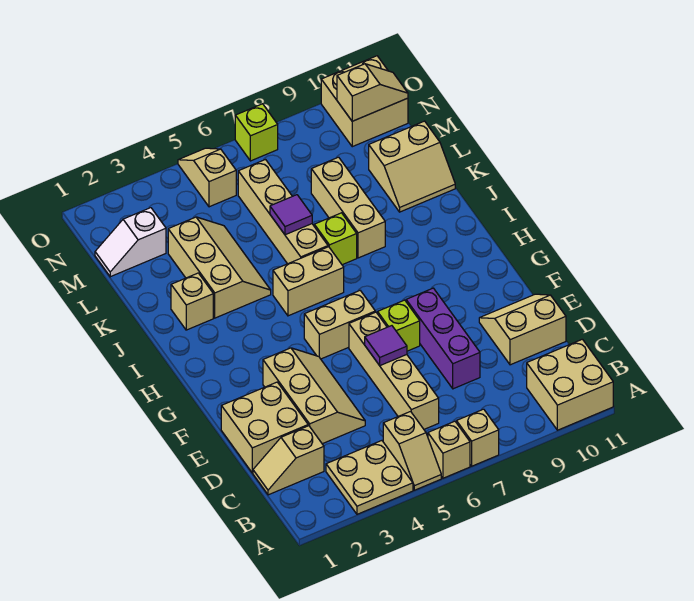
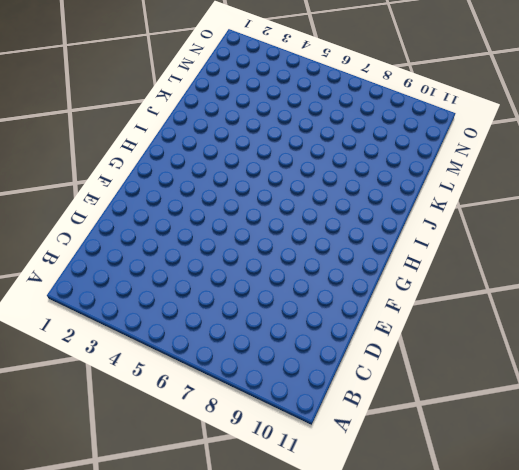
none -> tan 2x2 plate [326,441,413,514]
none -> tan 1x2 slope [383,412,441,490]
none -> tan 1x1 brick [428,421,470,478]

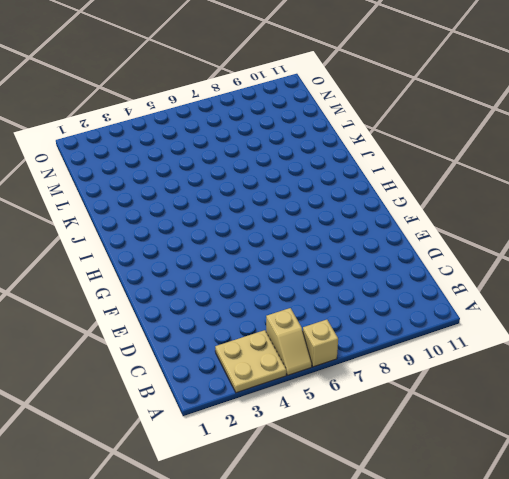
none -> tan 1x1 brick [456,409,499,466]
none -> tan 2x2 brick [527,339,613,430]
none -> tan 1x2 slope [253,426,324,495]

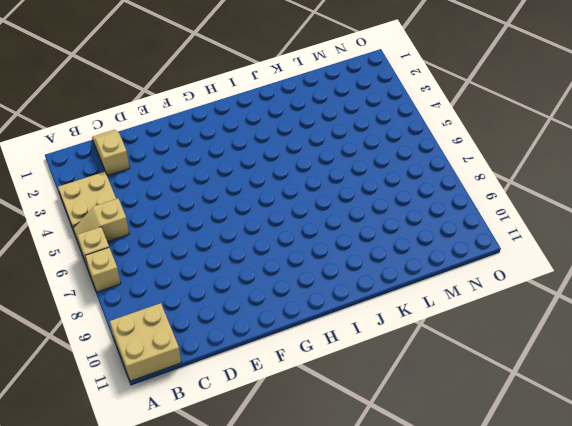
none -> tan 1x4 brick [349,312,439,429]
none -> tan 2x2 brick [221,382,308,473]
none -> tan 2x3 slope [263,348,365,444]

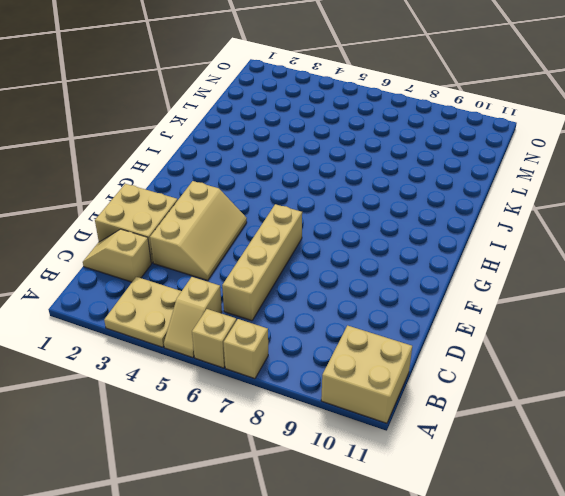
none -> purple 1x3 brick [406,288,480,389]
none -> tan 2x2 slope [479,294,566,365]
none -> lime 1x1 brick [378,300,420,351]

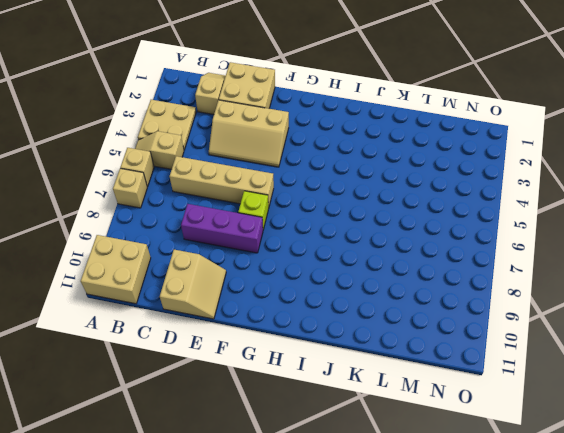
none -> tan 1x2 brick [304,291,375,359]
none -> tan 1x2 brick [273,247,344,316]
none -> tan 1x1 brick [171,273,213,330]

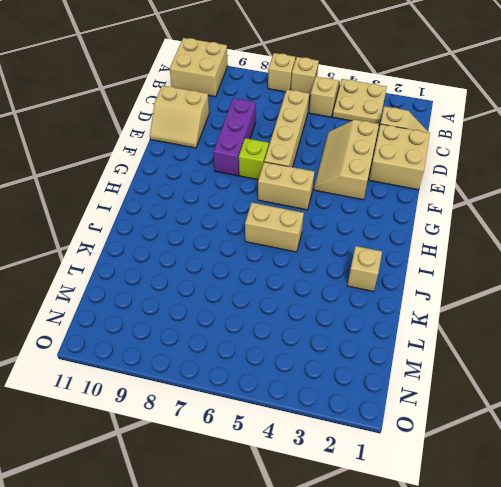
none -> tan 2x3 slope [168,217,271,318]
none -> tan 1x4 brick [238,160,328,264]
none -> lime 1x1 brick [314,213,357,265]

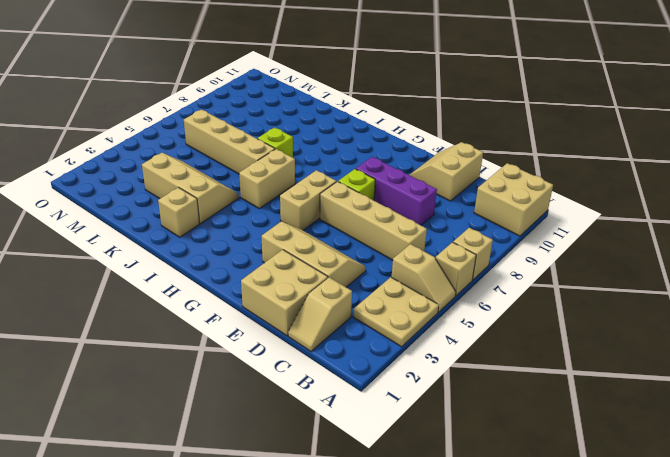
none -> tan 1x3 brick [311,157,385,258]
none -> tan 2x2 slope [369,121,455,212]
none -> white 1x2 slope [95,208,166,277]

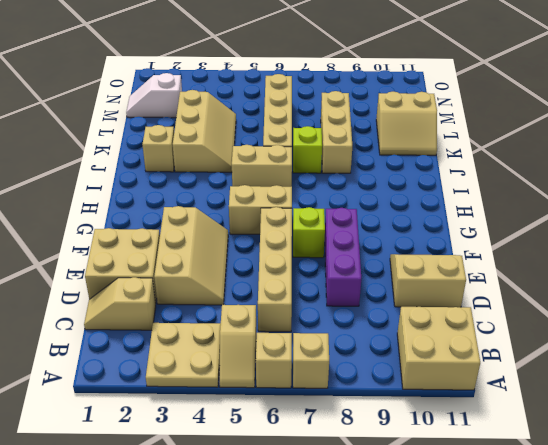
none -> tan 1x2 slope [178,148,236,207]
none -> tan 2x2 brick [321,56,408,147]
none -> lime 1x1 brick [235,104,278,161]

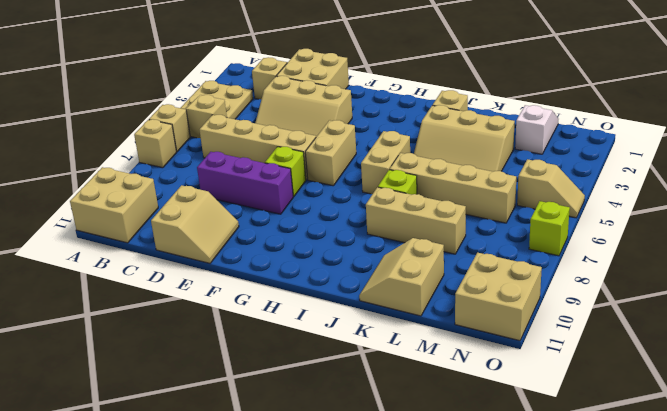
none -> purple 1x1 tile [365,326,407,365]
none -> purple 1x1 tile [270,195,312,235]
none -> tan 1x2 slope [337,64,408,121]

